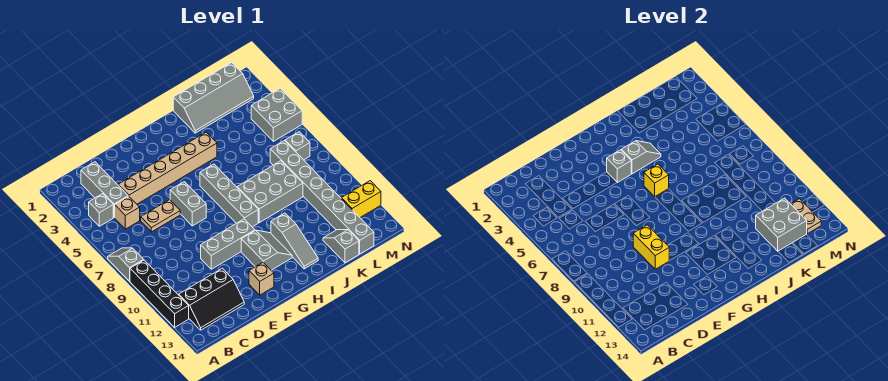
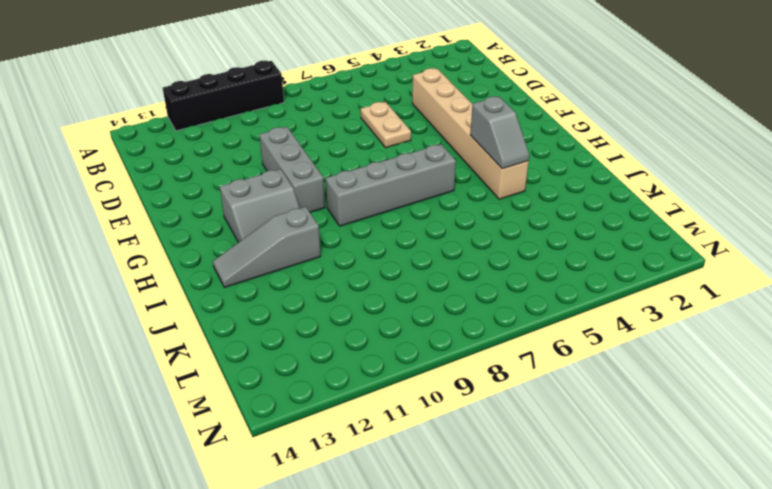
none -> grey 1x2 slope [108,248,143,281]
none -> grey 1x1 brick [89,194,113,226]
none -> black 2x3 slope [179,268,244,330]

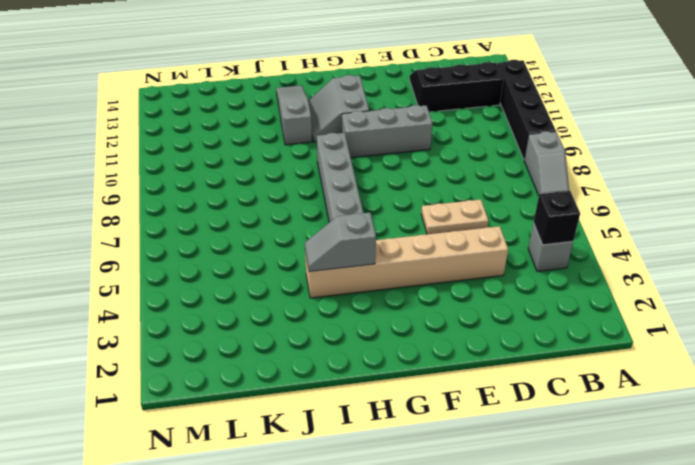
black 1x1 brick [534,191,580,245] -> none
none -> grey 1x3 brick [81,162,128,217]
none -> tan 1x1 brick [114,196,140,229]
none -> grey 1x2 brick [170,182,206,226]

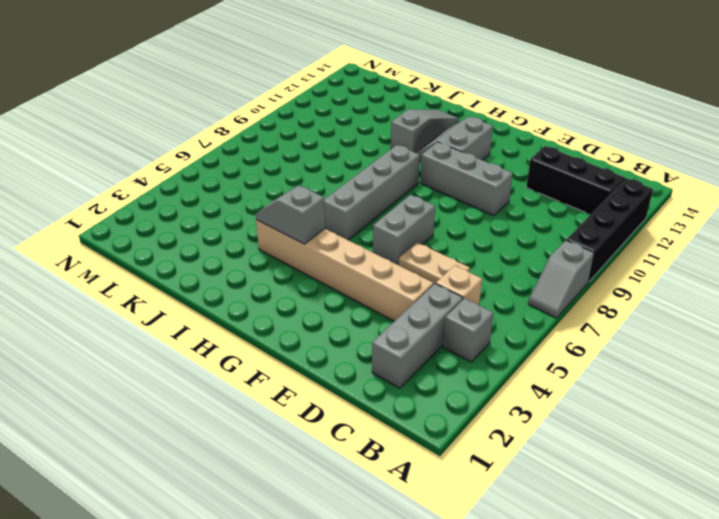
none -> tan 1x1 brick [249,263,274,295]
none -> grey 2x3 brick [237,161,303,223]
none -> grey 2x4 slope [173,62,254,133]

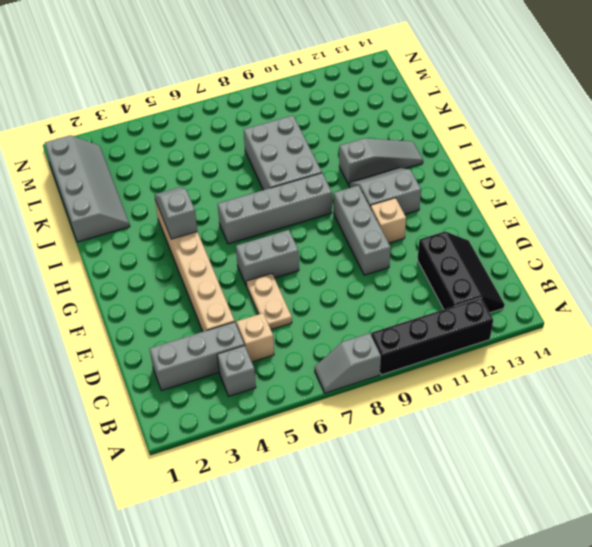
tan 1x1 brick [370,198,406,243] -> tan 1x1 brick moved to [249,263,274,295]
none -> grey 1x2 slope [323,230,359,263]
none -> grey 1x8 brick [270,141,374,254]
none -> grey 2x2 brick [251,88,302,141]

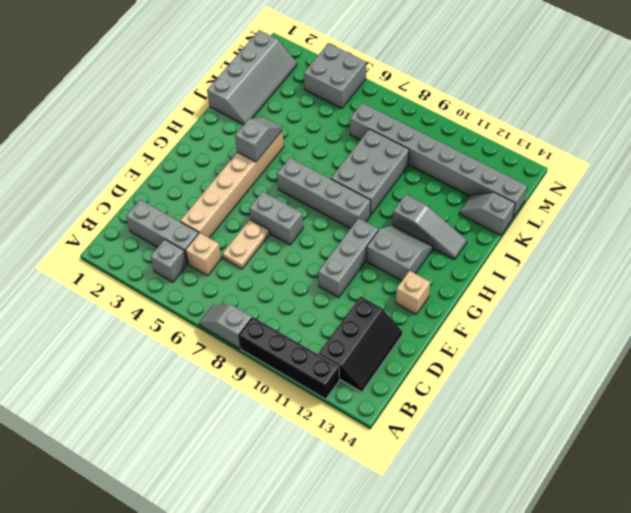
none -> grey 1x1 brick [285,132,310,160]
none -> yellow 1x2 brick [341,181,381,217]
none -> yellow 1x2 brick [633,225,669,269]

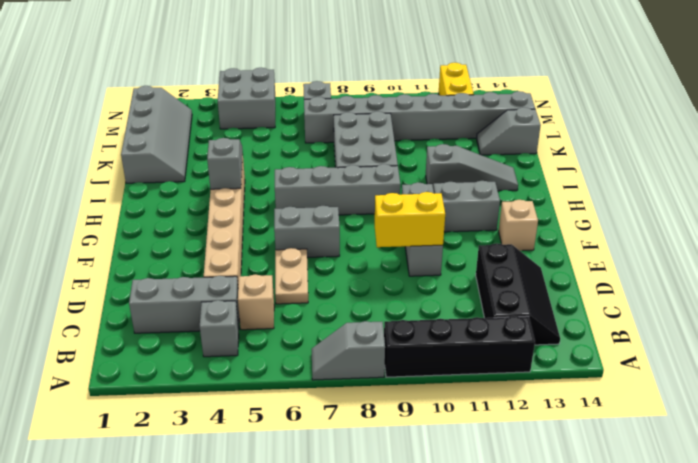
none -> grey 1x1 brick [607,150,631,182]
none -> yellow 1x1 brick [644,164,669,197]
none -> grey 2x2 brick [756,198,807,251]

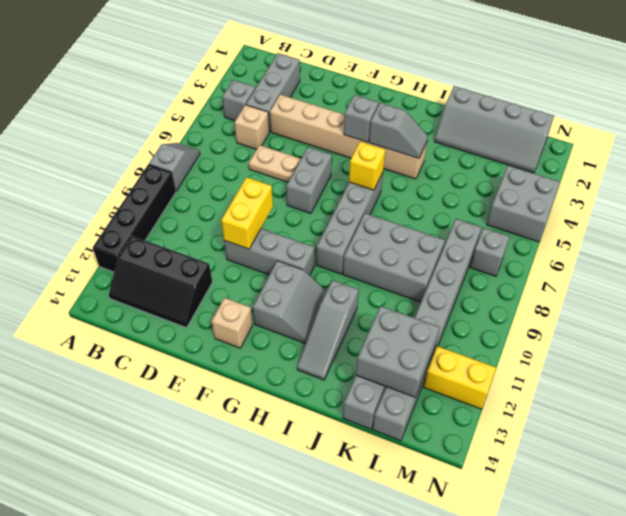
none -> tan 1x2 plate [791,199,821,234]

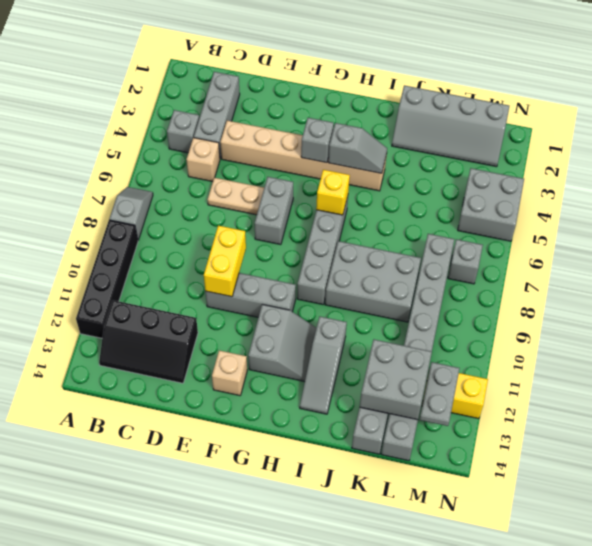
grey 1x2 plate [420,362,460,426] -> tan 1x2 plate [791,199,821,234]

